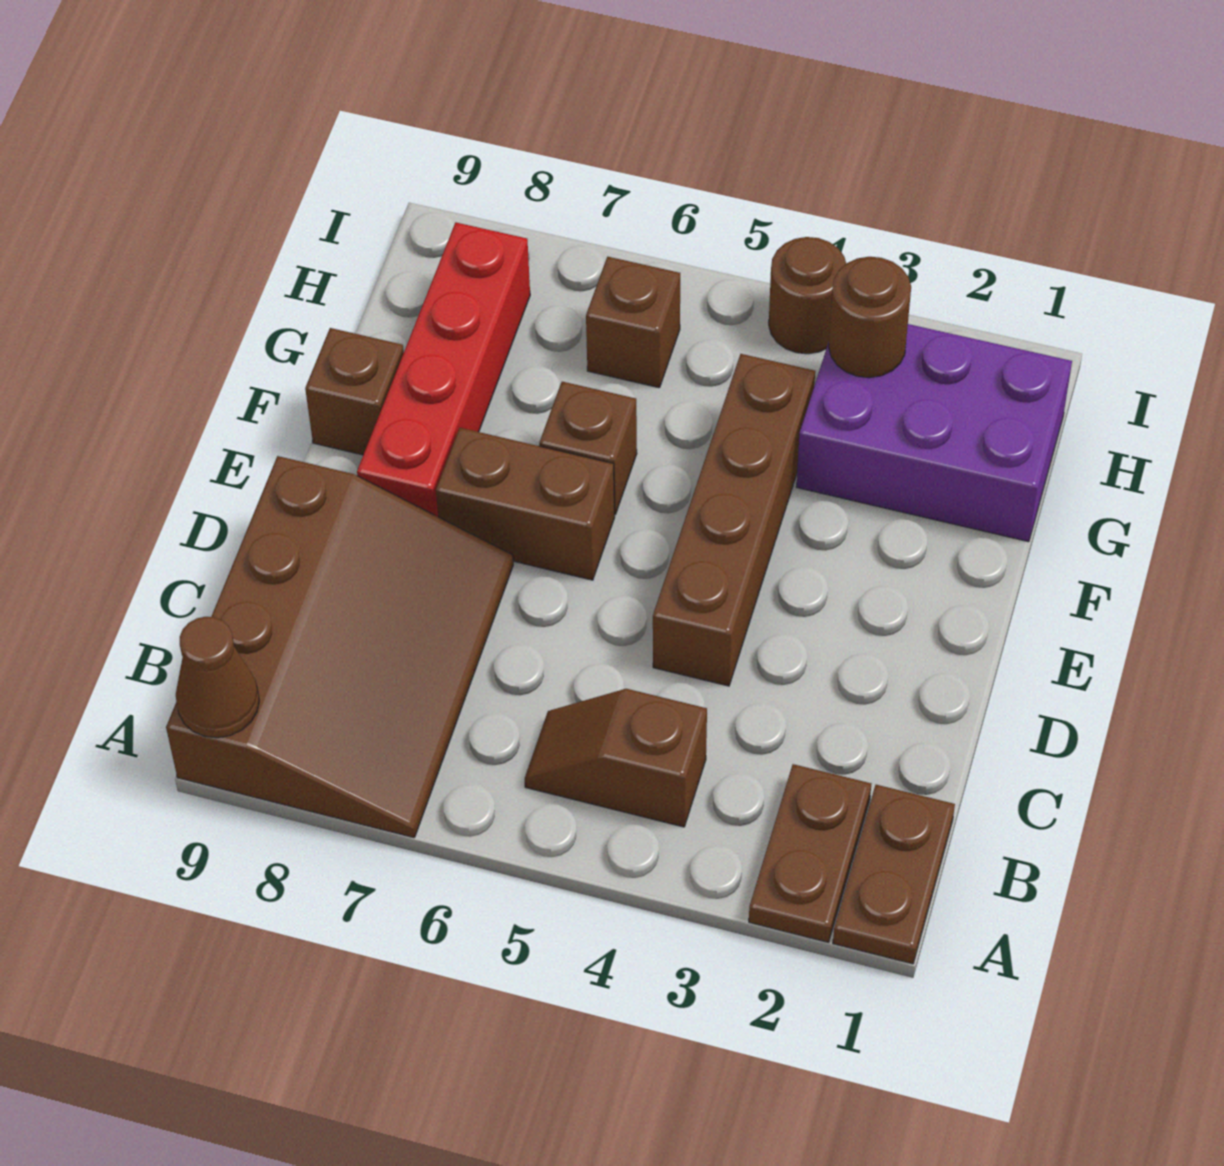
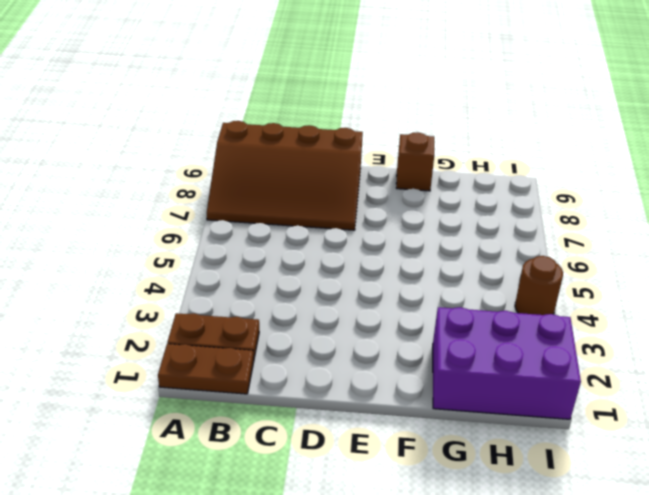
purple 2x3 brick [433,307,581,419] -> purple 2x3 brick turned to [796,324,1072,542]
none -> brown 1x2 slope [525,689,707,827]
none -> brown 1x4 brick [653,354,815,686]
none -> brown 1x2 brick [436,428,615,580]

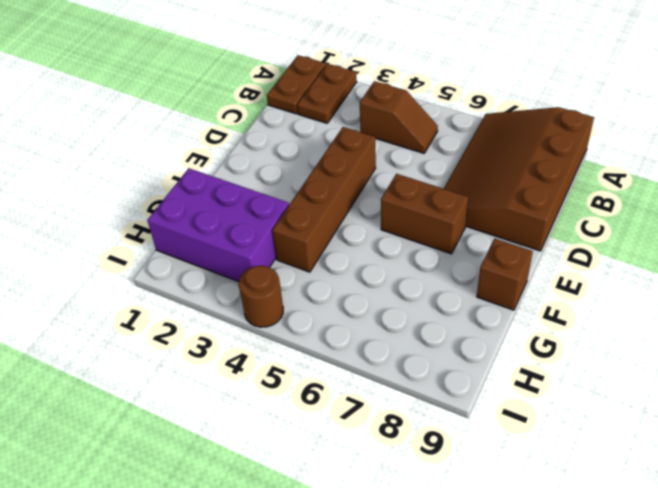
none -> red 1x4 brick [357,223,530,517]
none -> brown 1x1 brick [539,382,637,514]
none -> brown 1x1 brick [586,257,680,388]

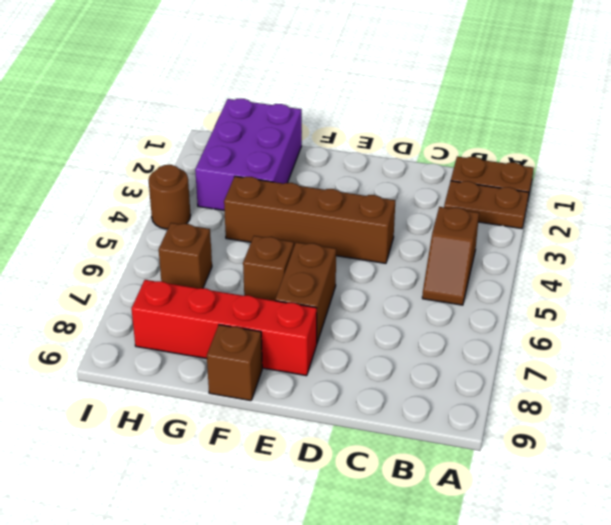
none -> brown 3x4 slope [166,456,513,838]
none -> brown 1x1 cone [176,617,259,738]
none -> brown 1x1 round brick [829,257,911,378]

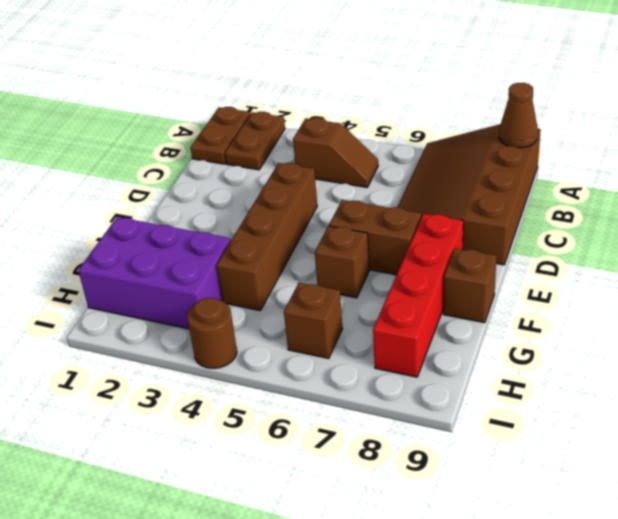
none -> brown 1x1 round brick [829,257,911,378]

